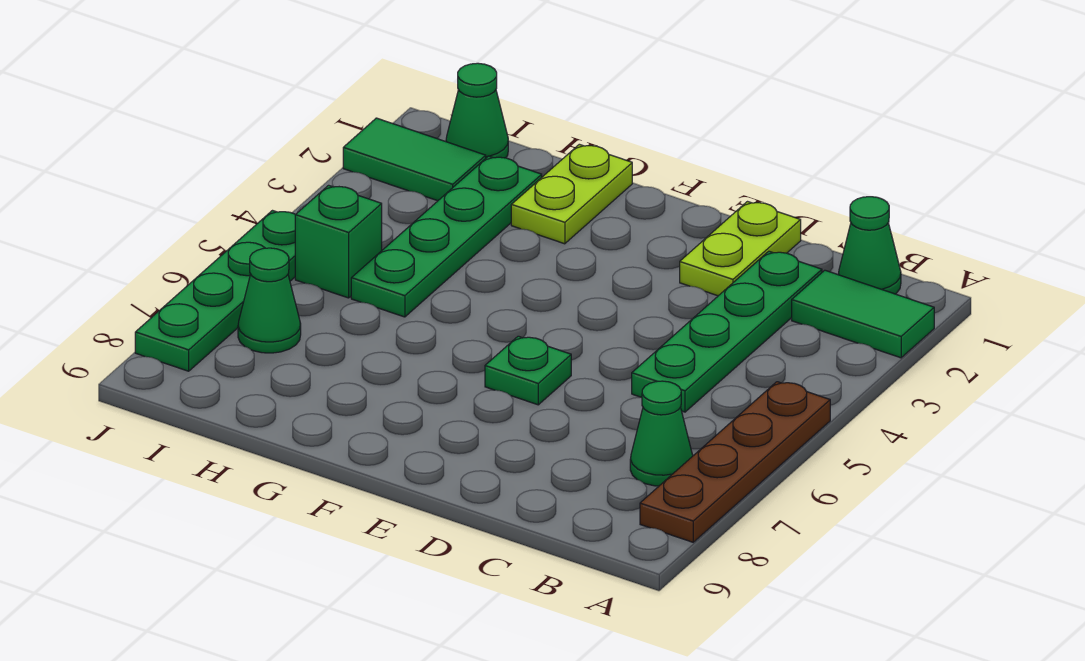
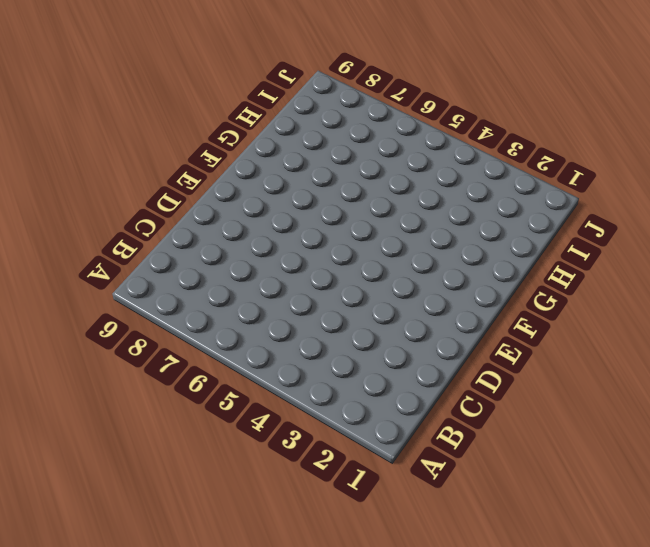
none -> green 1x2 tile [792,270,934,358]
none -> brown 1x4 plate [640,382,830,542]
none -> green 1x1 cone [838,197,901,294]

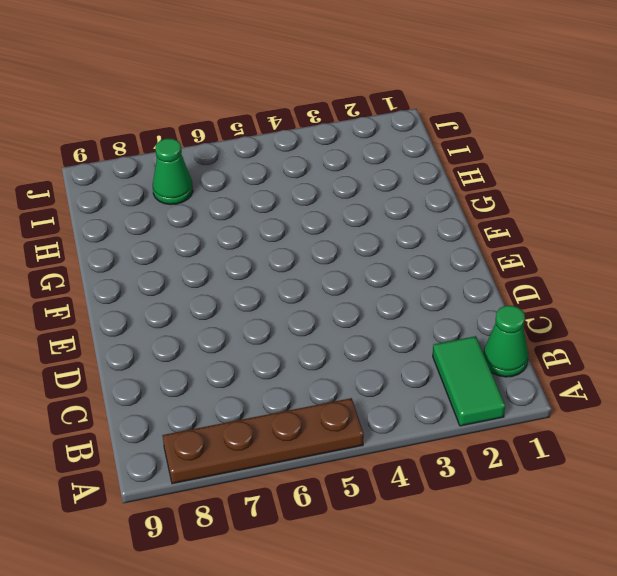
none -> green 1x1 cone [630,381,693,486]
none -> green 1x4 plate [632,251,822,412]
none -> lime 1x2 plate [680,202,801,296]

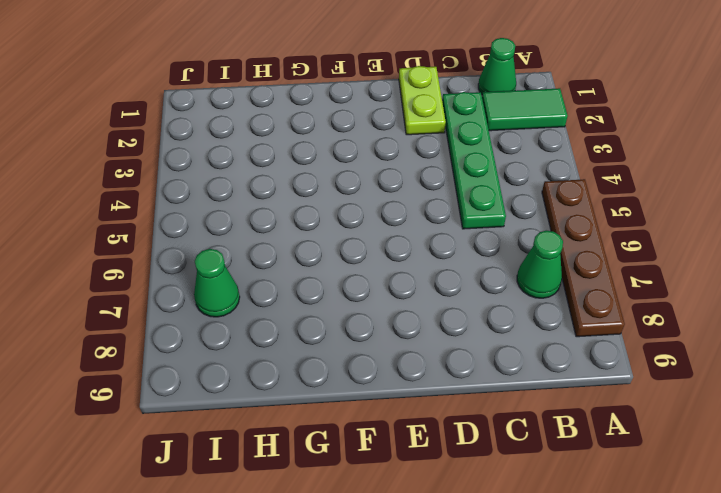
none -> green 1x1 plate [485,336,571,405]
none -> lime 1x2 plate [511,144,632,244]
none -> green 1x4 plate [351,156,542,317]

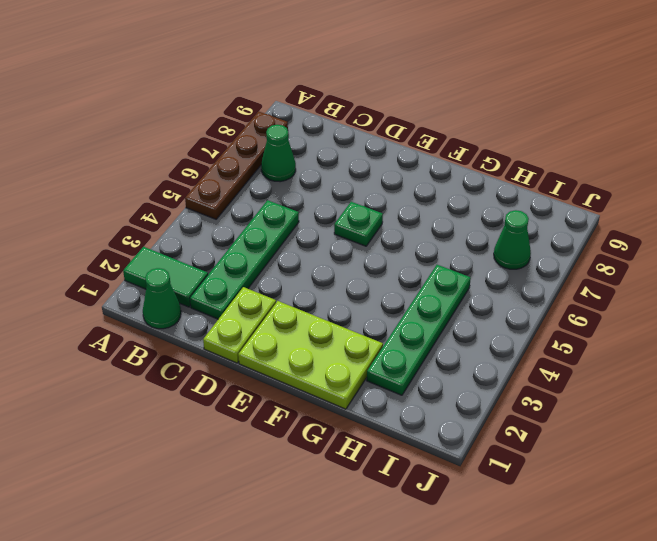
lime 2x3 plate [238,301,383,409] -> lime 1x2 plate [511,144,632,244]
none -> green 1x1 cone [446,63,508,158]
none -> green 1x2 tile [343,118,486,201]
none -> green 1x1 brick [295,185,382,298]

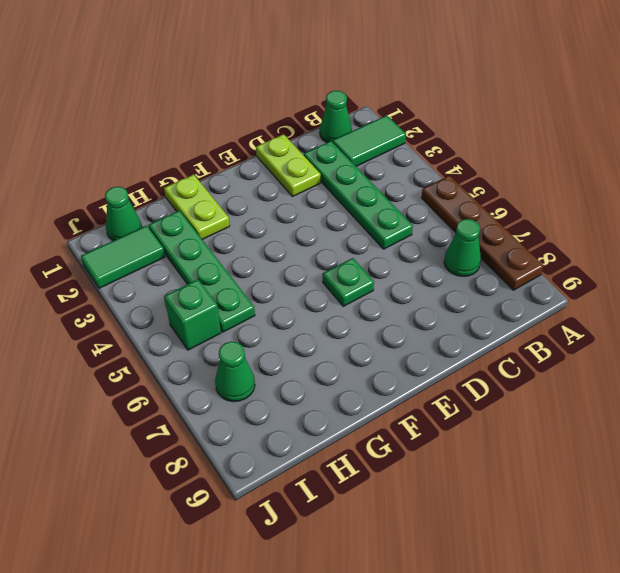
none -> green 1x4 plate [135,211,296,371]

